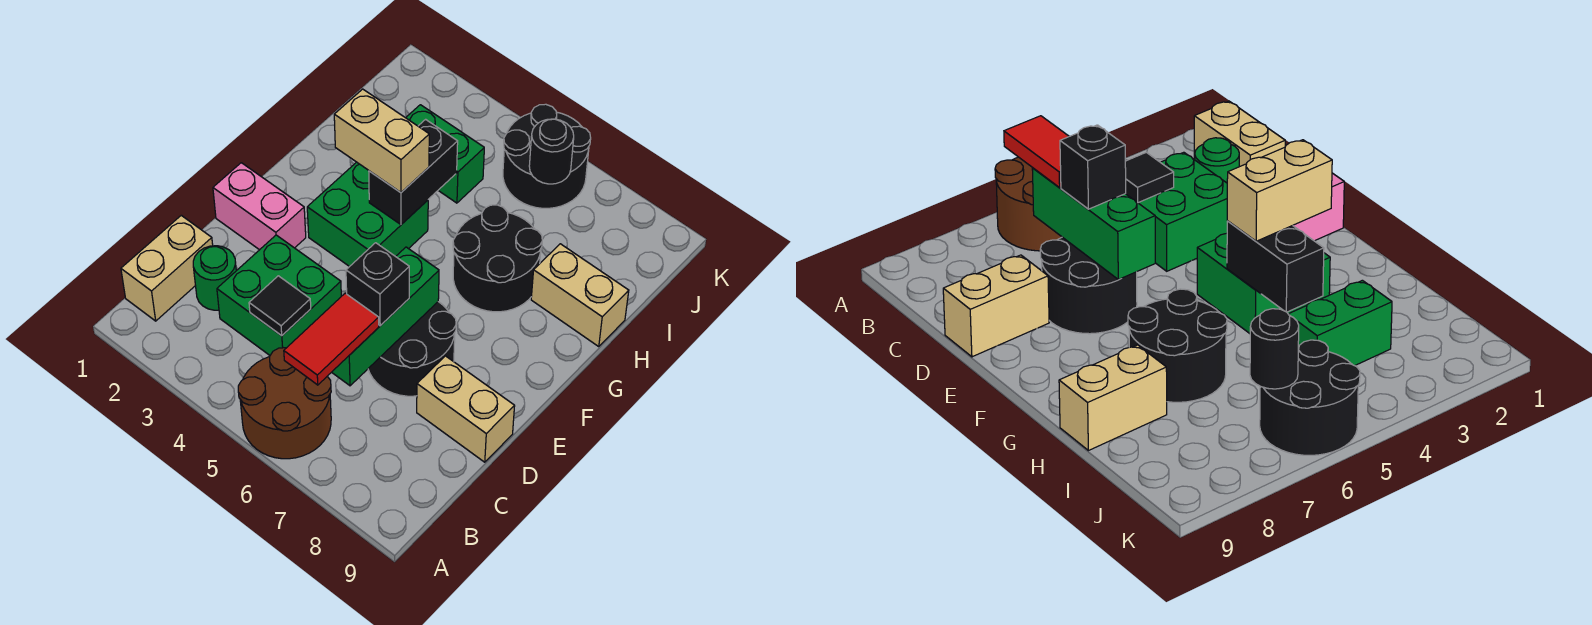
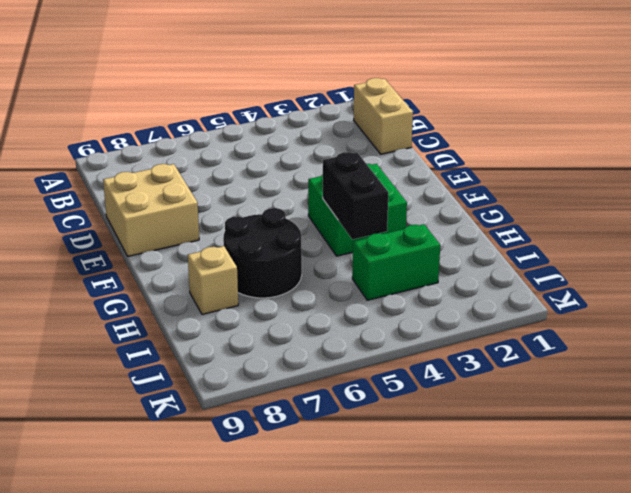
tan 2x2 brick [103,164,199,256] -> tan 1x2 brick [417,356,515,462]
tan 1x1 brick [188,246,238,315] -> tan 1x2 brick [531,244,629,347]
none -> brown 2x2 round brick [238,348,331,459]
none -> green 1x1 round brick [193,246,236,310]
none -> green 2x2 brick [217,235,341,355]

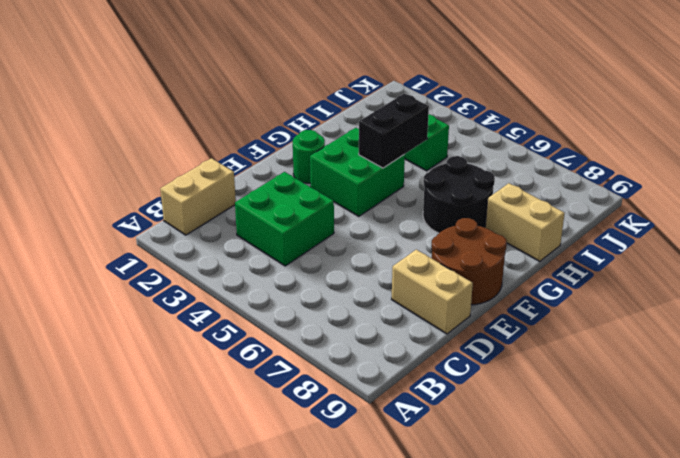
brown 2x2 round brick [431,218,507,305] -> brown 2x2 round brick moved to [238,348,331,459]
green 1x1 round brick [293,130,325,183] -> green 1x1 round brick moved to [193,246,236,310]
none -> black 2x2 round brick [368,302,456,396]
none -> pink 1x2 brick [213,163,306,250]
none -> black 2x2 round brick [503,104,591,208]

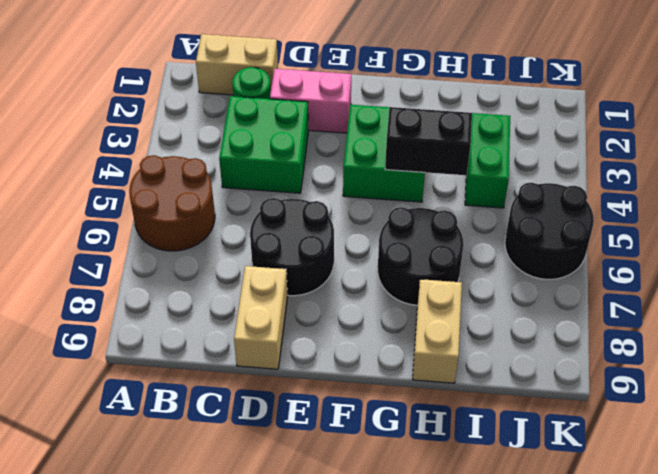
pink 1x2 brick [270,69,351,133] -> pink 1x2 brick turned to [213,163,306,250]
none -> black 1x1 tile [249,276,311,336]
none -> green 1x3 brick [332,247,439,386]
none -> black 1x1 round brick [529,119,574,184]

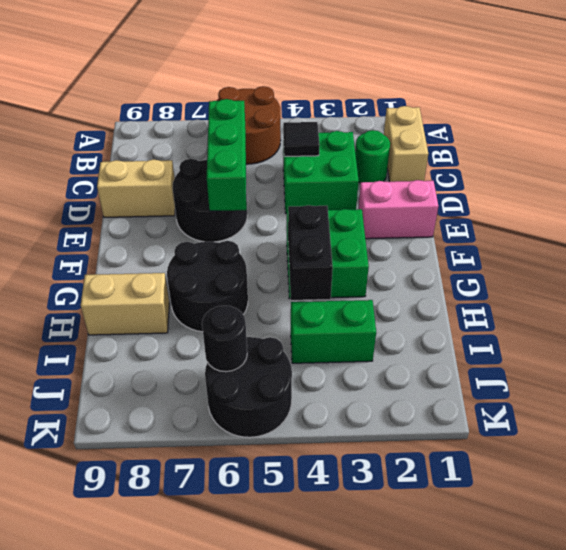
none -> red 1x2 tile [284,293,379,385]
none -> black 1x1 brick [346,243,409,326]
none -> tan 1x2 brick [334,89,429,192]

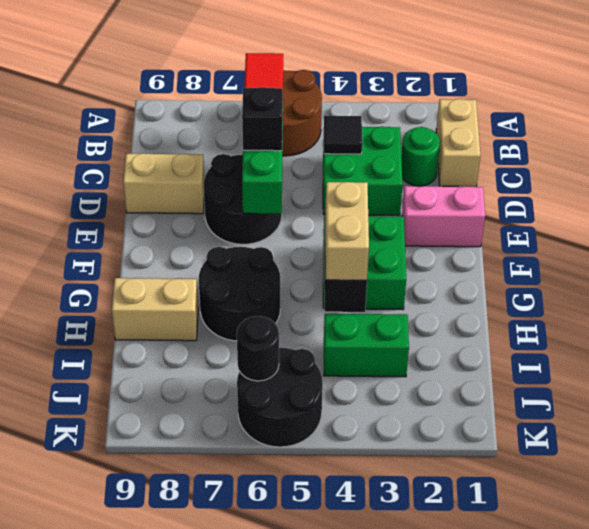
tan 1x2 brick [325,182,369,280] -> tan 1x2 brick turned to [334,89,429,192]

